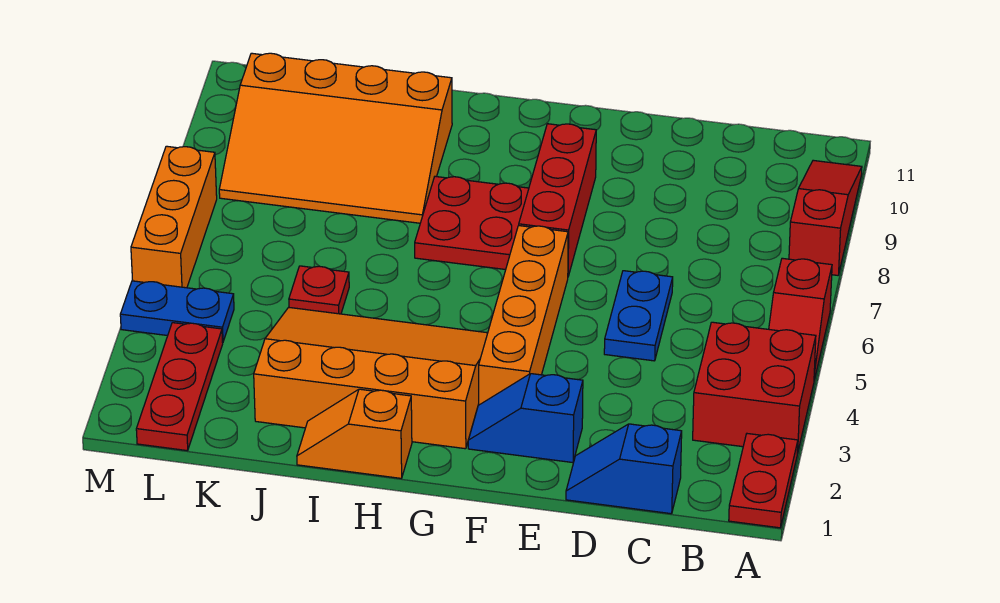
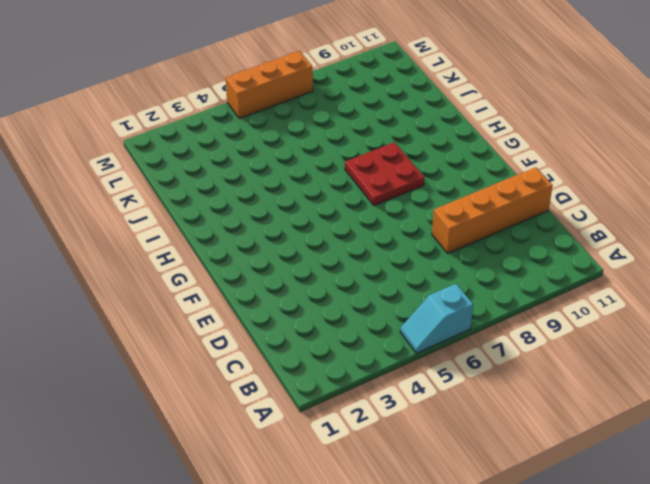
cyan 1x2 slope [400,284,473,353] -> red 1x2 slope [769,258,832,380]
orange 1x4 brick [432,167,552,253] -> orange 1x4 brick moved to [479,226,568,405]
none -> red 1x2 plate [729,434,798,528]
none -> red 2x2 brick [693,322,816,453]
none -> red 1x3 slope [789,160,862,275]

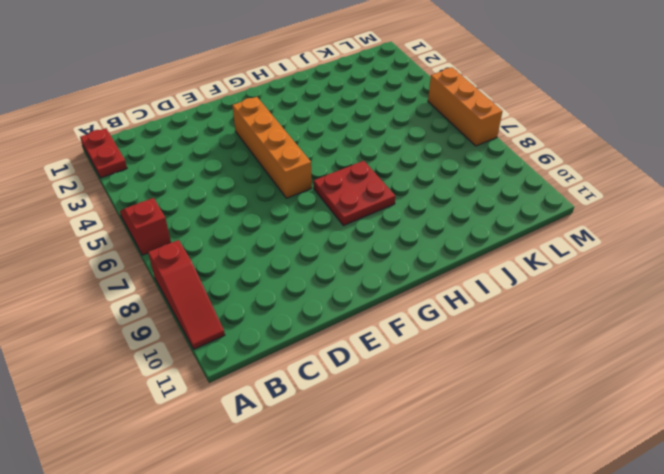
none -> red 2x2 brick [693,322,816,453]
none -> blue 1x2 slope [566,424,682,514]
none -> blue 1x2 plate [604,271,673,361]

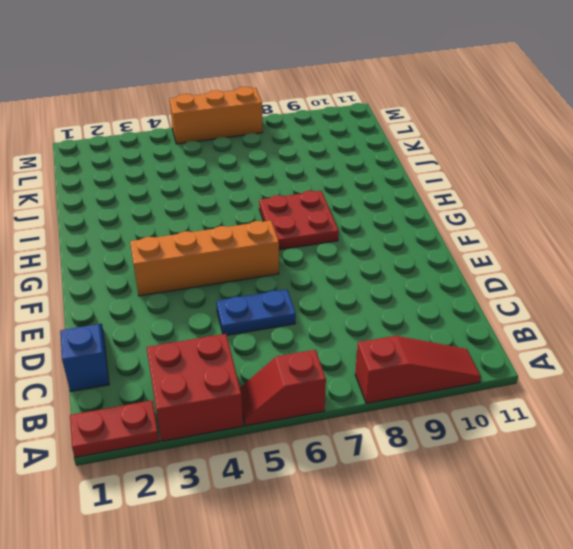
none -> blue 1x2 slope [468,374,583,463]
none -> red 1x3 brick [519,124,596,276]
none -> orange 3x4 slope [254,307,488,449]

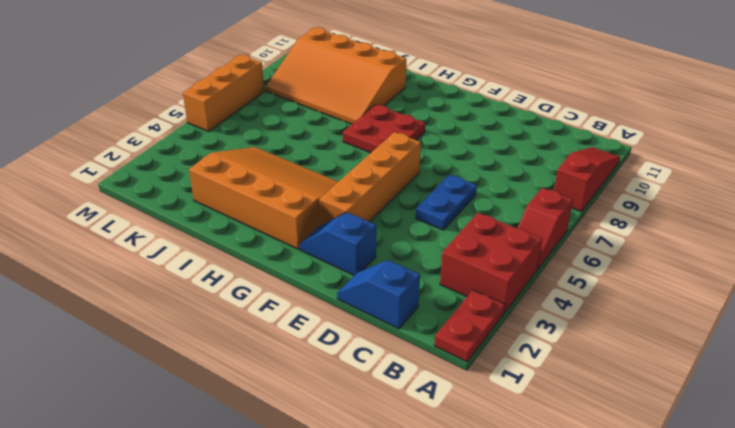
none -> red 1x3 brick [519,124,596,276]
none -> orange 1x2 slope [297,389,412,478]
none -> red 1x1 plate [289,266,349,314]

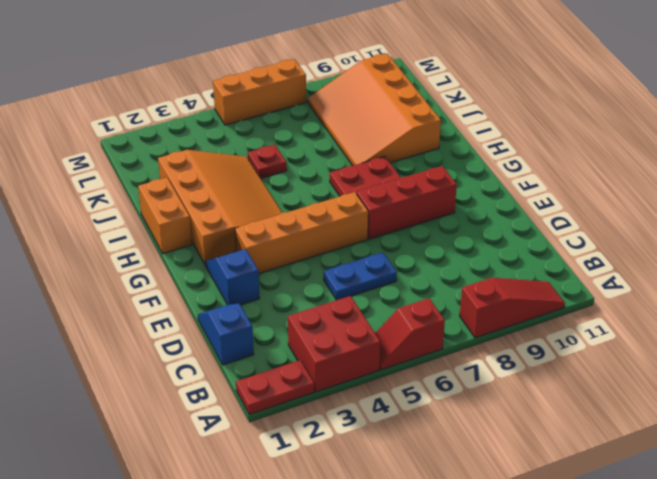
orange 1x2 brick [138,178,192,253] -> orange 1x2 slope [297,389,412,478]
none -> red 1x3 plate [136,323,223,451]
none -> blue 1x2 plate [120,281,234,343]

